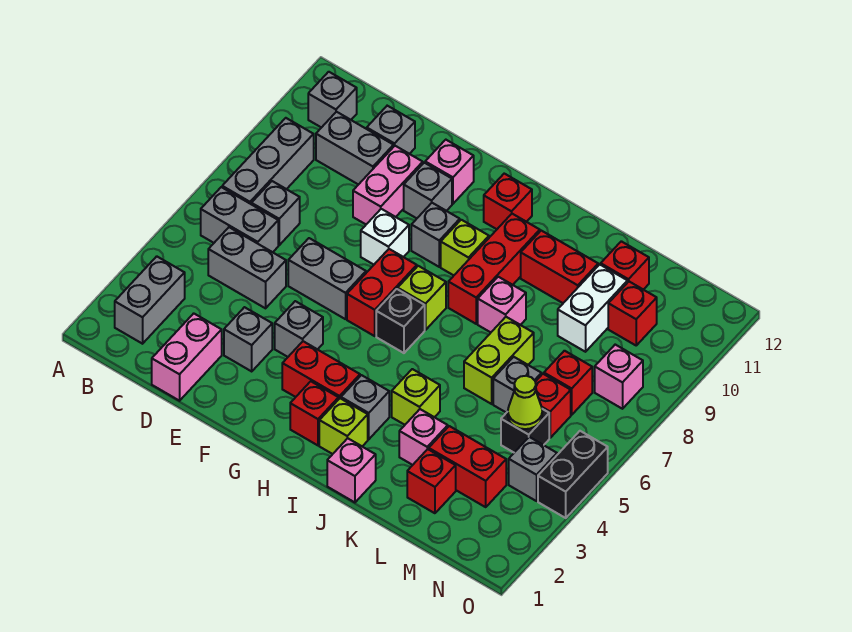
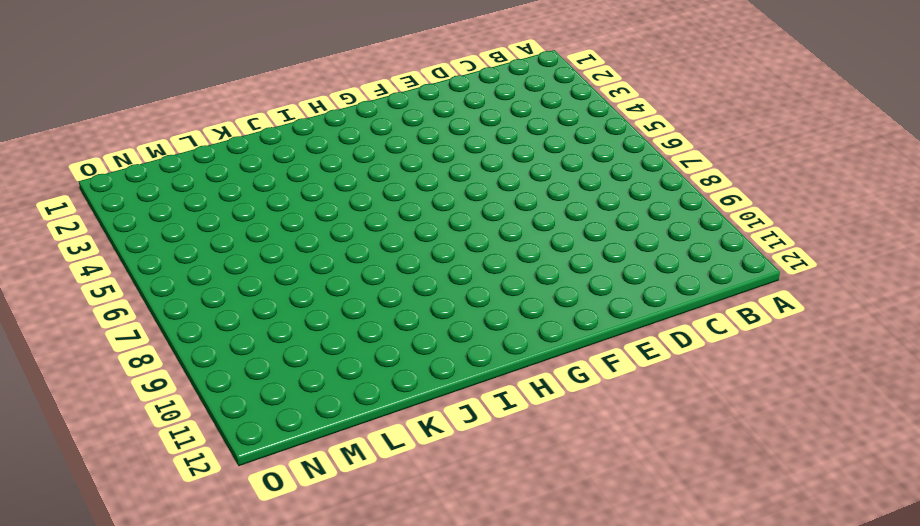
none -> grey 1x2 brick [115,256,185,344]
none -> grey 1x2 brick [201,187,278,252]
none -> grey 1x3 brick [222,118,314,204]
none -> grey 1x1 brick [308,72,357,128]

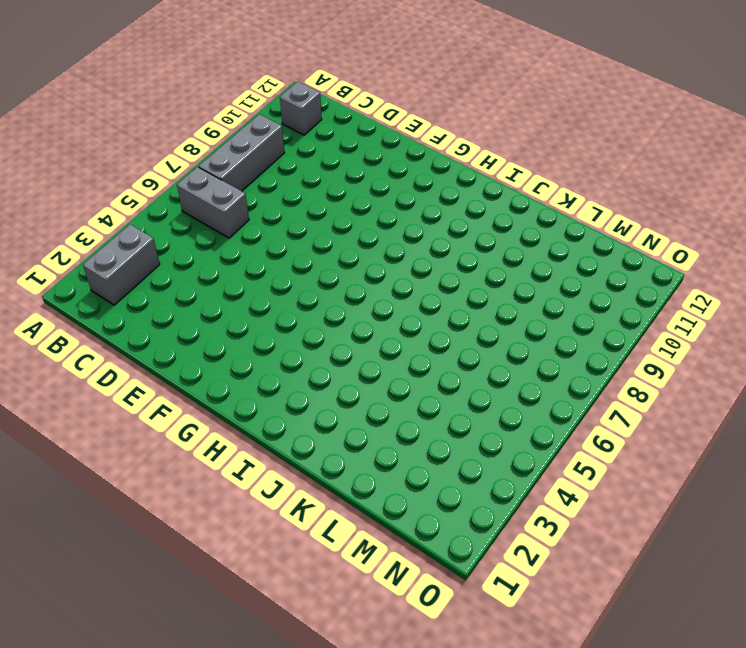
none -> grey 1x2 brick [208,227,286,308]
none -> grey 1x1 brick [251,181,300,245]
none -> grey 1x2 brick [316,112,394,185]
none -> pink 1x2 brick [152,313,222,401]

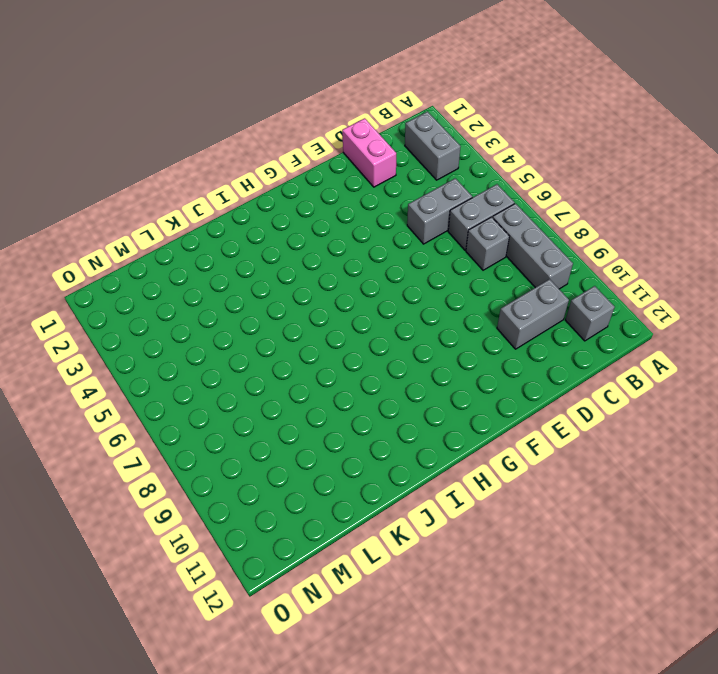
none -> grey 1x1 brick [367,106,415,154]
none -> grey 1x1 brick [224,307,272,371]
none -> grey 1x2 brick [288,238,366,319]
none -> pink 1x2 brick [353,146,423,224]

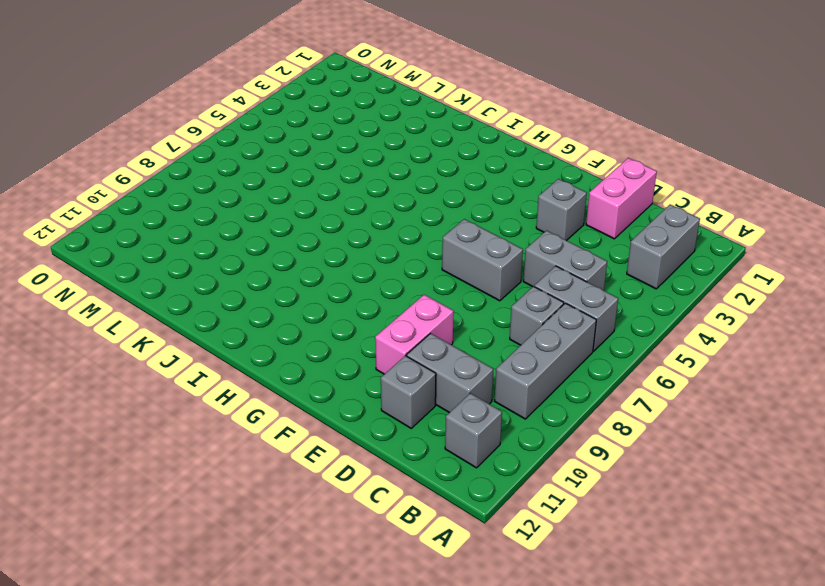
none -> grey 1x1 brick [275,301,323,357]
none -> white 1x1 brick [361,209,409,265]
none -> grey 1x1 brick [404,163,452,218]
none -> pink 1x1 brick [425,140,474,204]

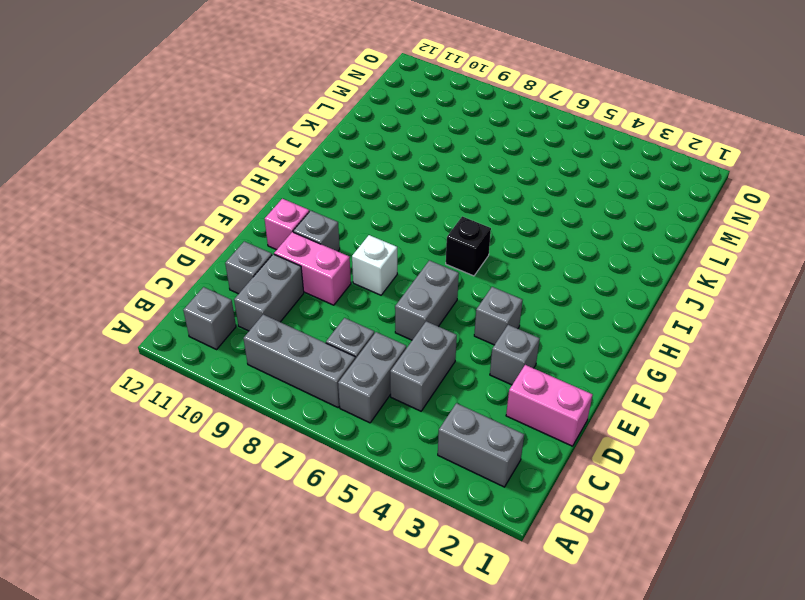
none -> red 1x2 brick [282,341,360,399]
none -> red 1x2 brick [347,249,417,336]
none -> grey 1x1 brick [411,203,460,267]
none -> red 1x1 brick [290,381,339,445]

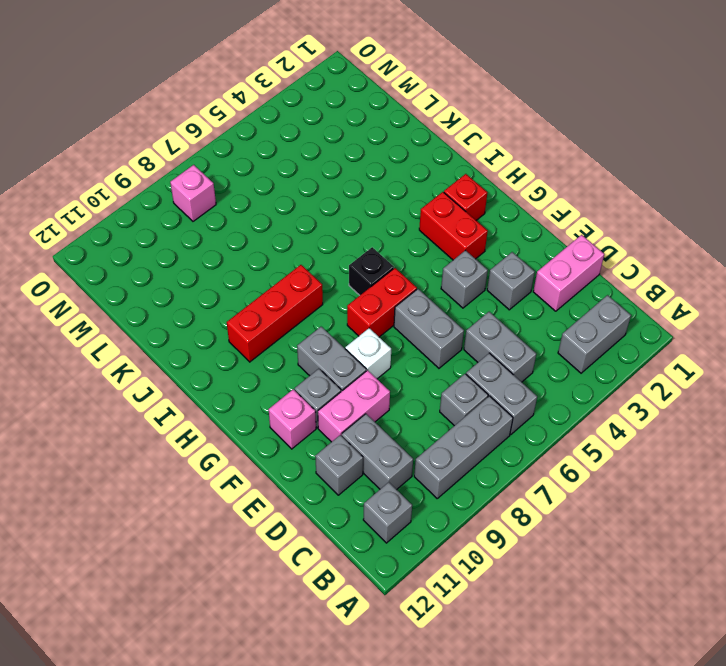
grey 1x2 brick [297,327,366,391] -> grey 1x1 brick [411,203,460,267]
none -> lime 1x1 brick [398,266,446,330]
none -> lime 1x1 brick [441,220,489,275]
none -> red 1x1 brick [484,174,532,229]
none -> lime 1x1 brick [319,398,368,454]

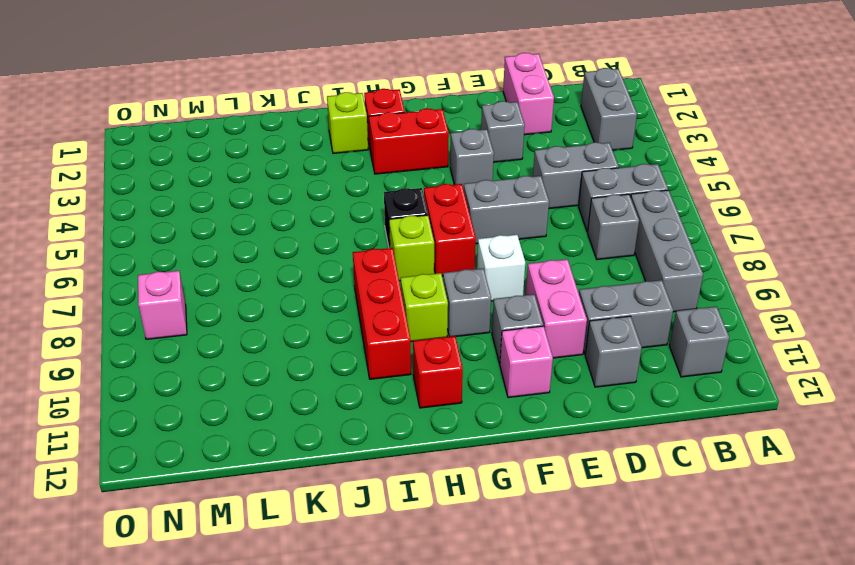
none -> grey 1x1 brick [341,375,389,439]
none -> pink 1x1 brick [327,438,376,502]
none -> lime 1x1 brick [392,369,440,425]
none -> pink 1x1 brick [478,277,526,332]

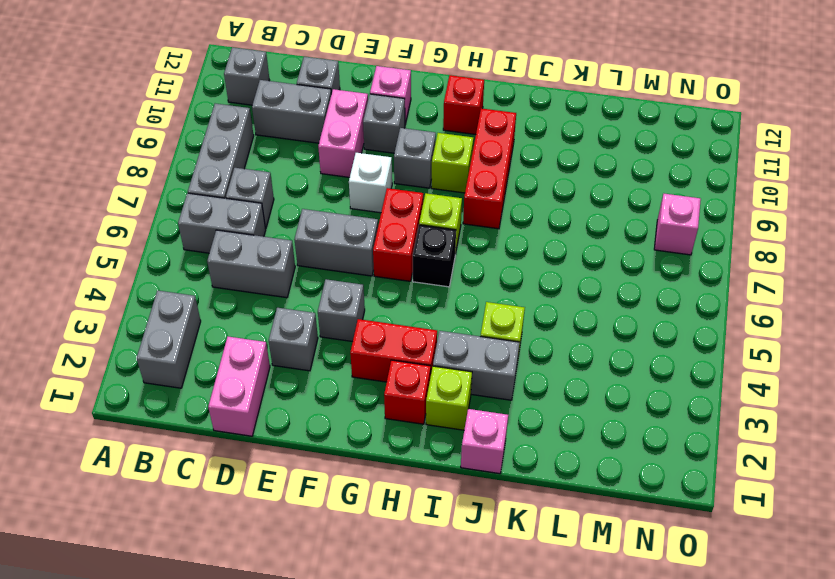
grey 1x2 brick [433,331,520,400] -> grey 1x1 brick [341,375,389,439]
none -> pink 1x1 brick [478,277,526,332]
none -> red 1x2 brick [521,231,598,303]
none -> pink 1x1 brick [399,409,448,465]
none -> lime 1x2 brick [464,317,534,404]

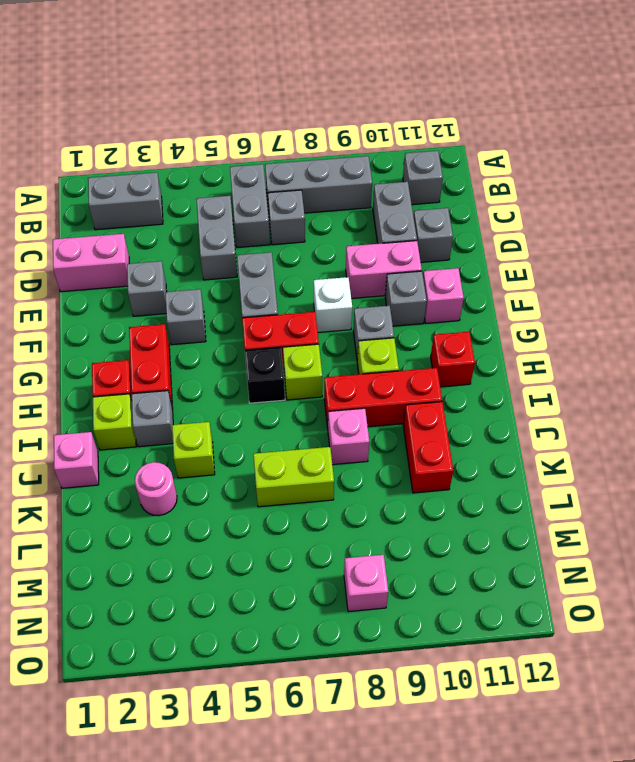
pink 1x1 round brick [135,462,177,516] -> pink 1x1 brick [399,409,448,465]
none -> red 1x1 brick [407,449,456,513]
none -> red 1x2 brick [429,426,506,507]
none -> grey 1x1 brick [493,357,542,413]
none -> white 1x2 brick [558,264,628,352]

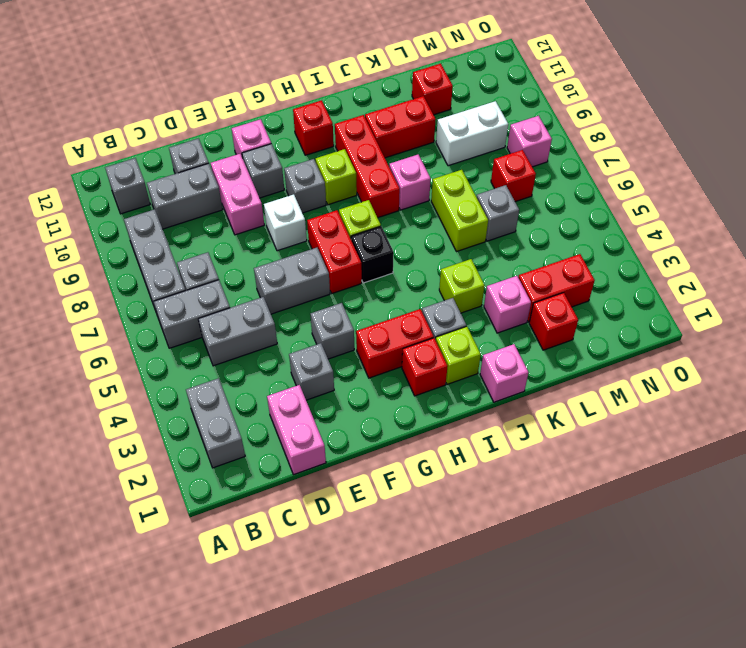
white 1x2 brick [436,101,508,166] -> white 1x2 brick turned to [558,264,628,352]
none -> black 1x1 brick [501,409,549,453]
none -> red 1x1 brick [535,374,571,438]
none -> red 1x1 brick [608,282,657,345]
none -> grey 1x1 brick [509,437,557,501]

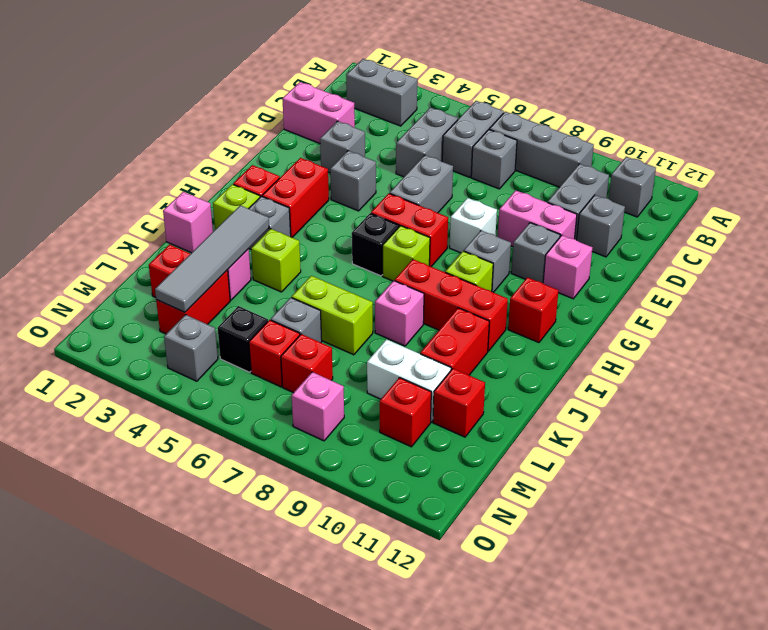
grey 1x4 tile [155,205,269,312] -> none
none -> black 1x2 brick [538,431,608,518]
none -> lime 1x1 cone [508,376,542,429]

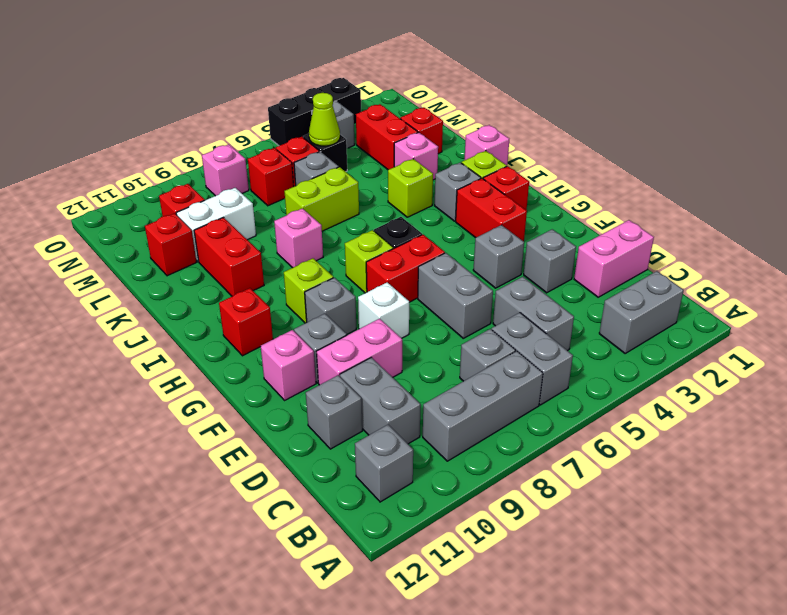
black 1x3 brick [268,78,361,146] -> black 1x2 brick [538,431,608,518]
none -> red 1x3 brick [448,214,540,324]

